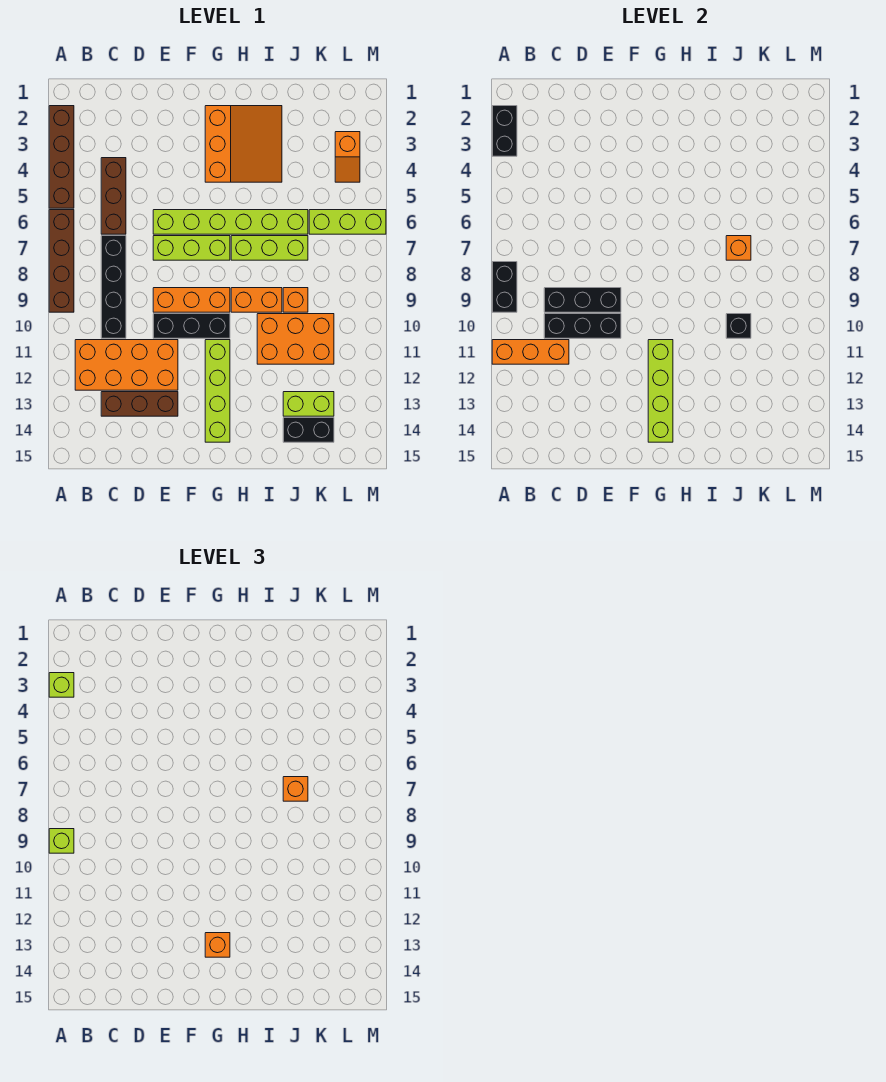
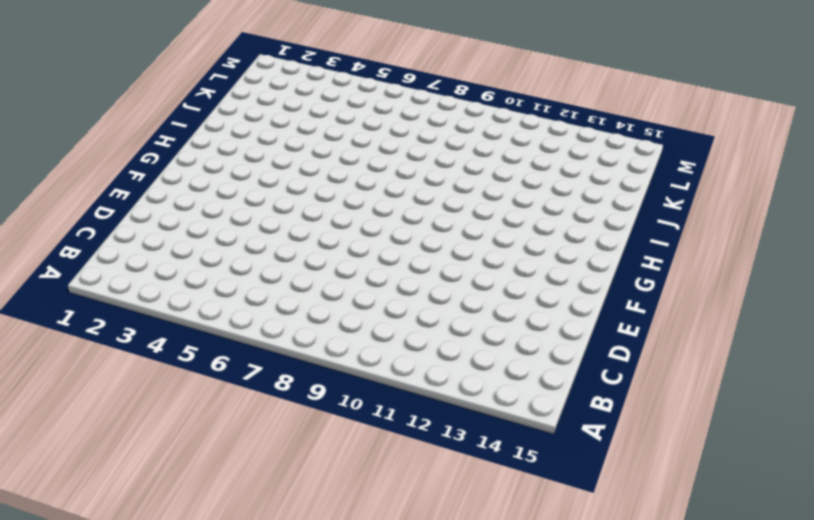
none -> brown 1x4 brick [49,106,74,208]
none -> brown 1x4 brick [49,210,74,312]
none -> orange 2x4 brick [75,340,178,390]
none -> brown 1x3 brick [101,158,126,234]

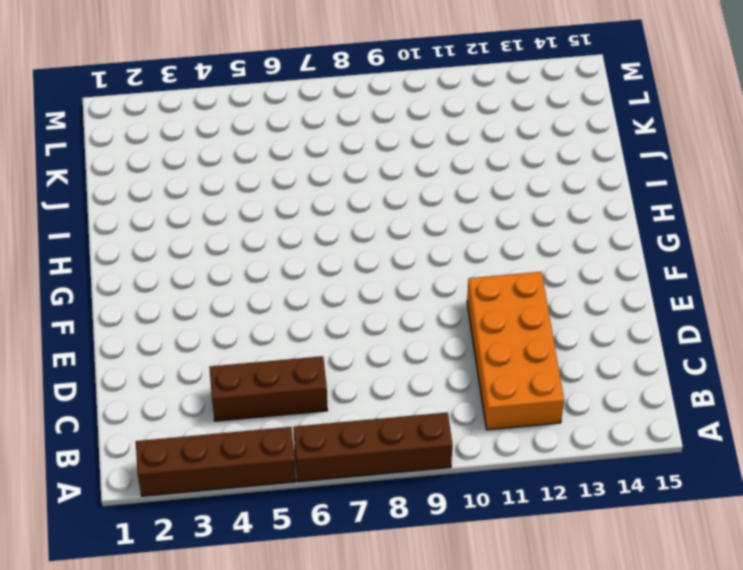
none -> black 1x4 brick [101,236,126,338]
none -> brown 1x3 brick [101,392,178,416]
none -> lime 1x6 brick [153,210,308,234]
none -> lime 1x3 brick [153,236,230,260]

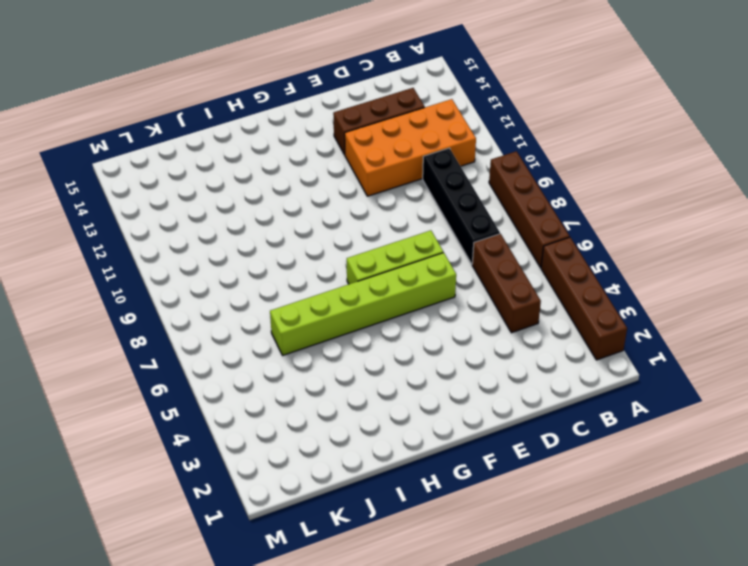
none -> orange 1x3 brick [153,288,230,312]
none -> black 1x3 brick [153,314,230,338]
none -> orange 3x3 slope [205,106,282,182]
none -> lime 1x4 brick [205,340,230,442]

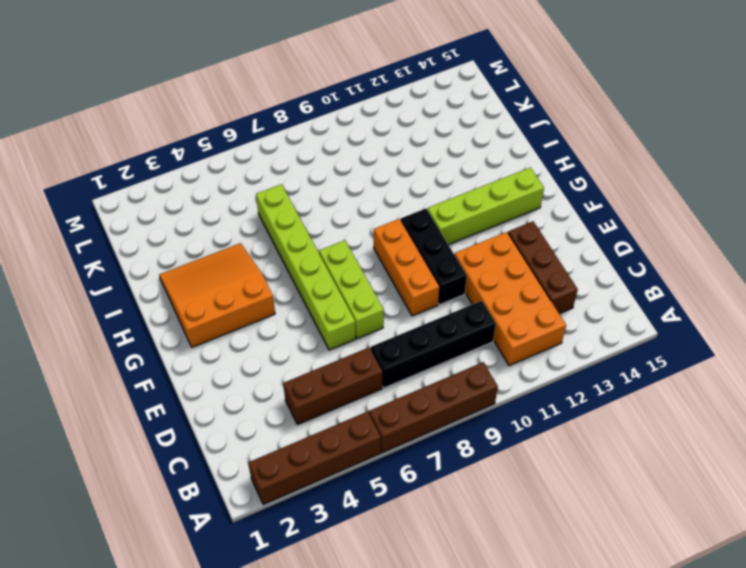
none -> lime 1x3 brick [231,236,308,260]
none -> orange 1x2 brick [231,288,282,312]
none -> orange 2x3 brick [257,314,334,364]
none -> orange 1x1 brick [283,288,308,312]

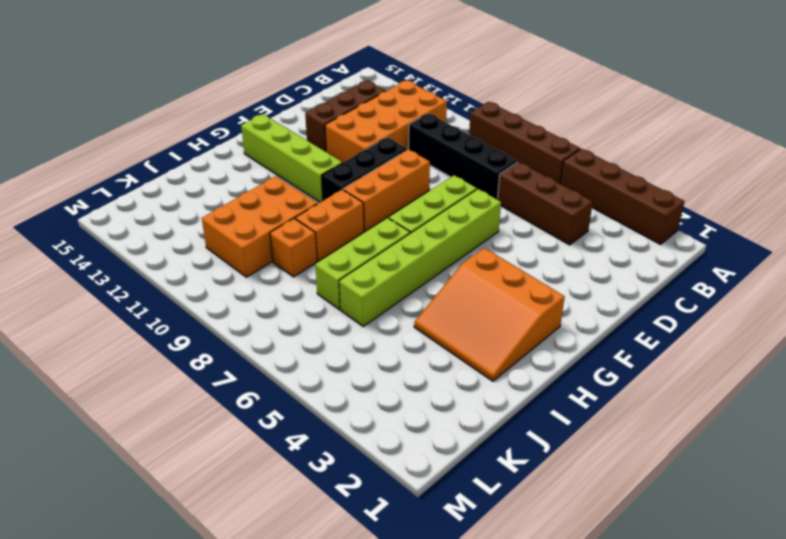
none -> lime 1x2 brick [283,392,334,416]
none -> black 1x2 brick [283,418,334,442]
none -> lime 1x3 brick [309,210,386,234]
none -> orange 1x2 slope [335,132,360,182]

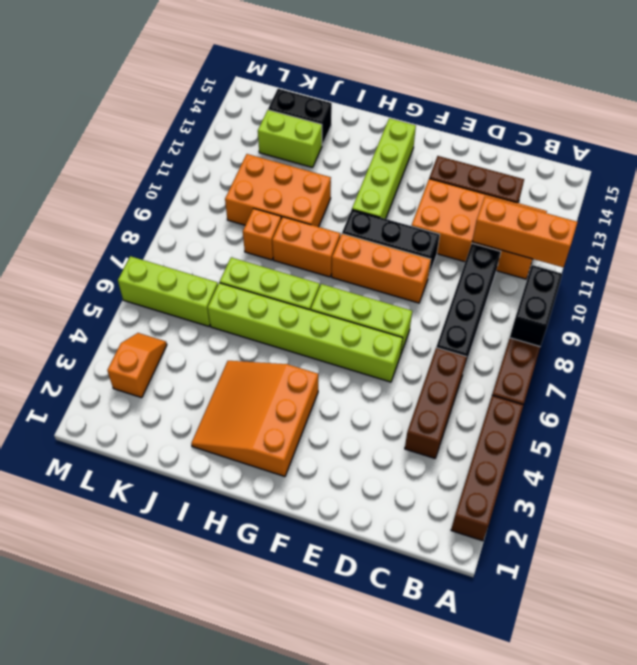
none -> black 1x2 brick [492,106,517,156]
none -> black 1x3 brick [544,288,621,312]
none -> black 1x3 brick [544,314,621,338]
none -> lime 1x4 brick [648,340,673,442]

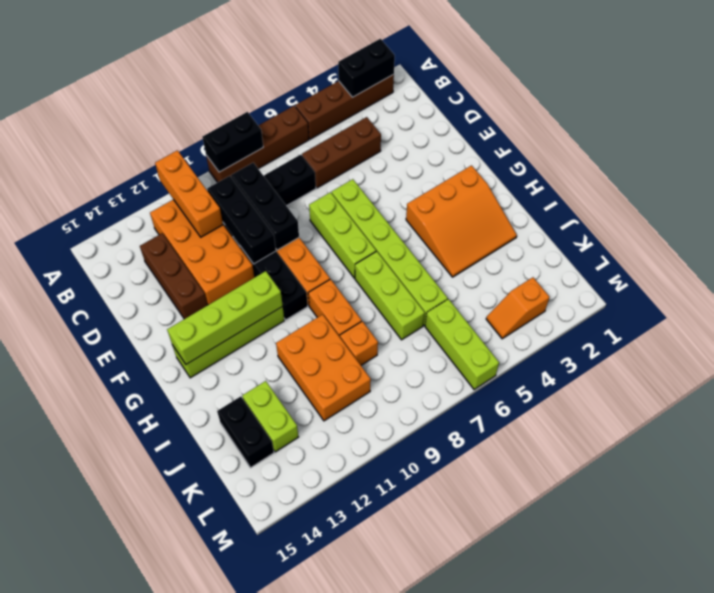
none -> orange 1x1 brick [726,236,751,260]
none -> black 1x1 brick [726,314,751,338]
none -> lime 1x1 brick [49,673,74,697]
none -> lime 1x1 brick [49,829,74,853]

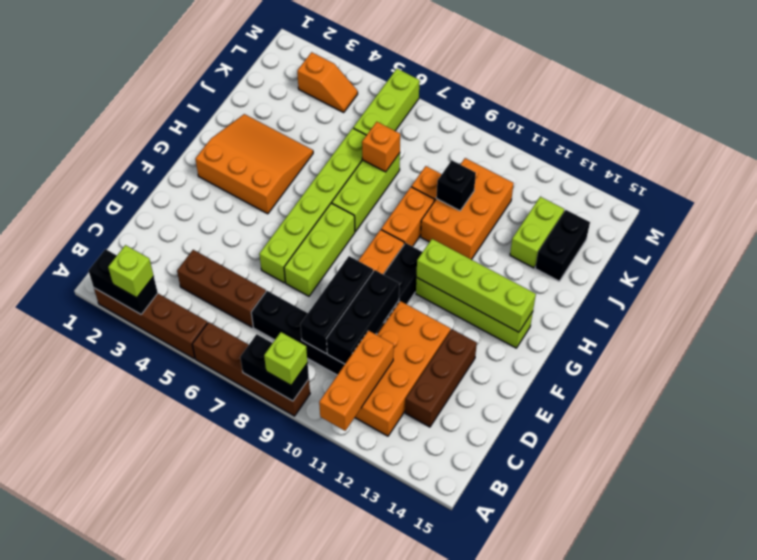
none -> orange 1x1 brick [205,933,230,957]
none -> orange 1x1 brick [283,777,308,801]

